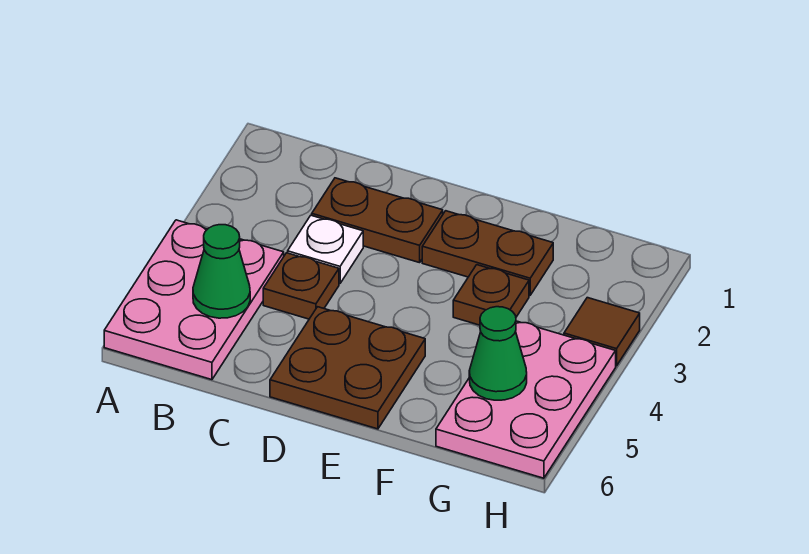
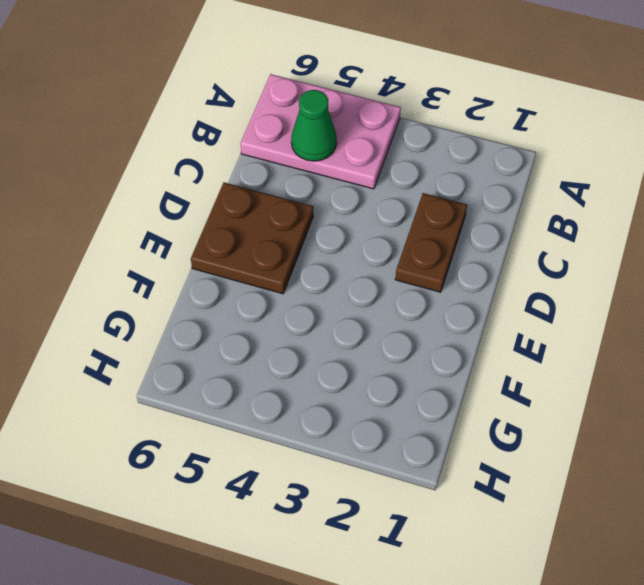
none -> white 1x1 plate [288,215,363,284]
none -> brown 1x1 plate [263,253,339,319]

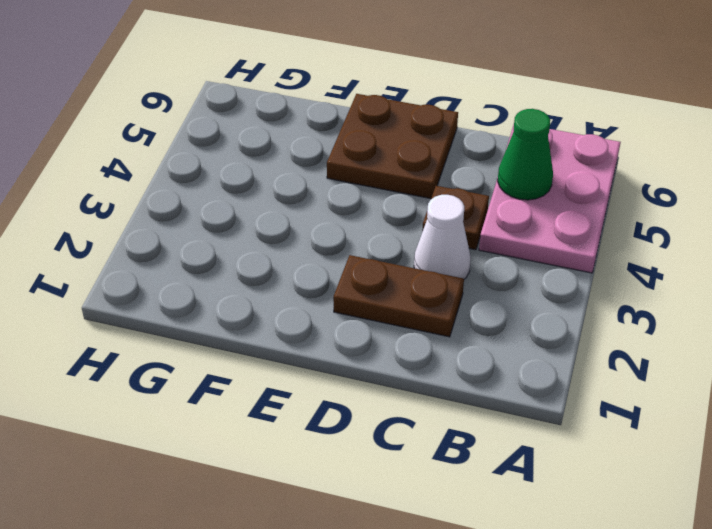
white 1x1 cone [414,195,471,279] -> white 1x1 plate [288,215,363,284]
none -> brown 1x2 plate [422,211,553,295]
none -> brown 1x1 plate [453,265,529,325]

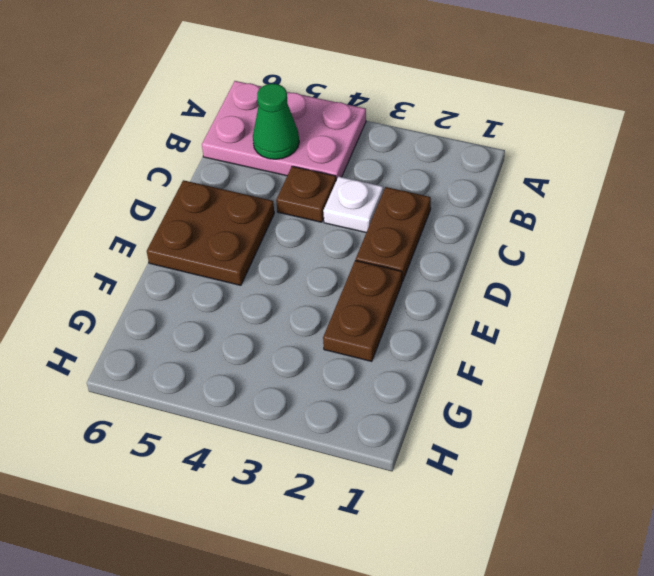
none -> brown 1x1 plate [453,265,529,325]
none -> pink 2x3 plate [436,321,616,478]

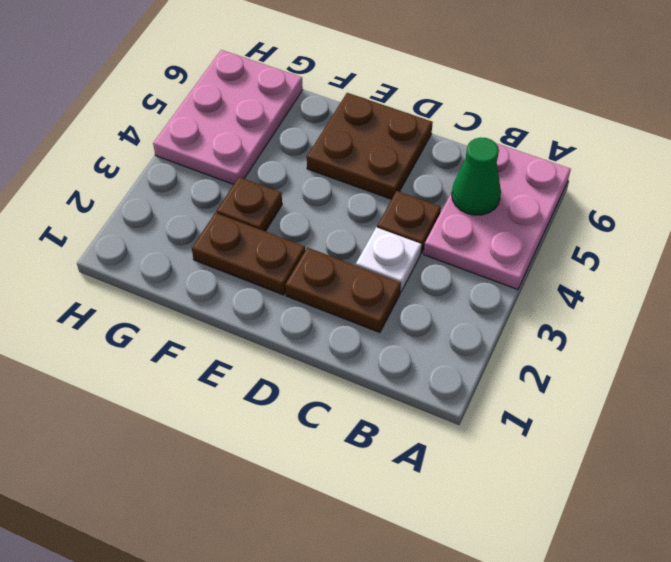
none -> brown 1x1 tile [564,298,640,366]
none -> green 1x1 cone [469,307,527,400]

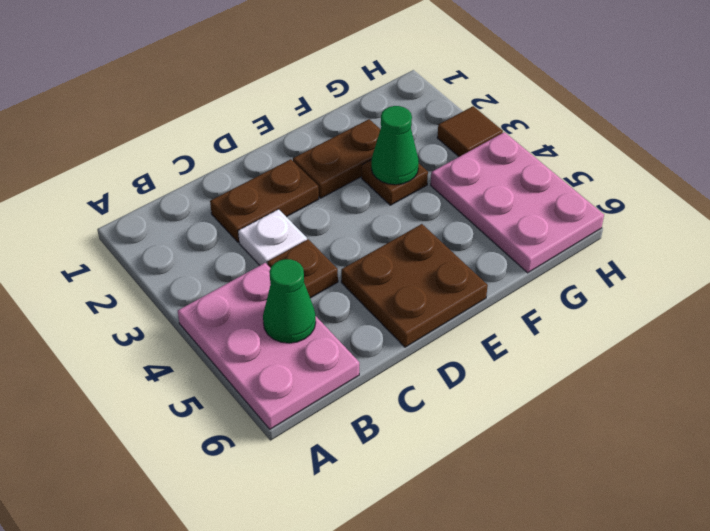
green 1x1 cone [371,106,419,185] -> green 1x1 cone moved to [469,307,527,400]

